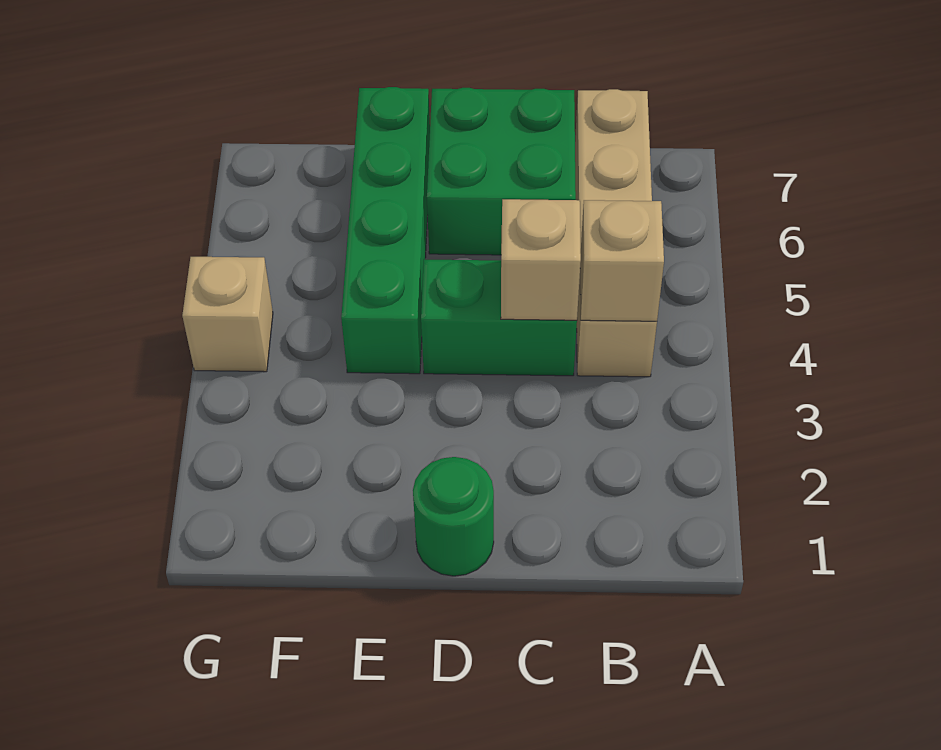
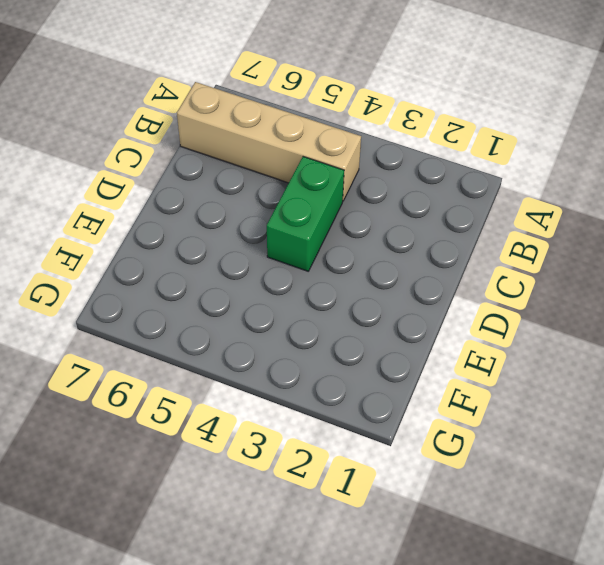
none -> green 2x2 brick [427,88,576,255]
none -> green 1x1 round brick [413,457,494,576]

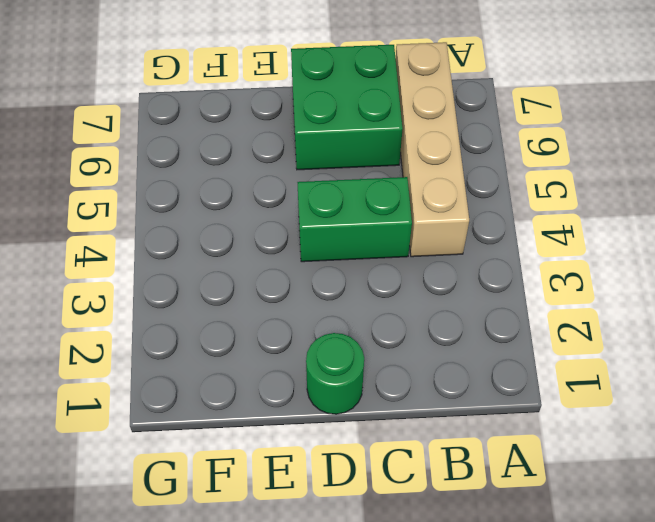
none -> green 1x4 brick [341,87,430,374]
none -> tan 1x1 brick [182,257,273,372]

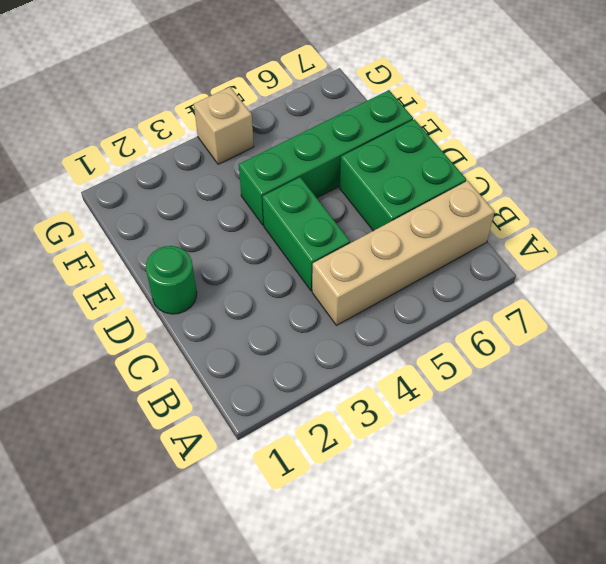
none -> tan 1x1 brick [580,200,664,321]
none -> tan 1x1 brick [501,199,581,320]

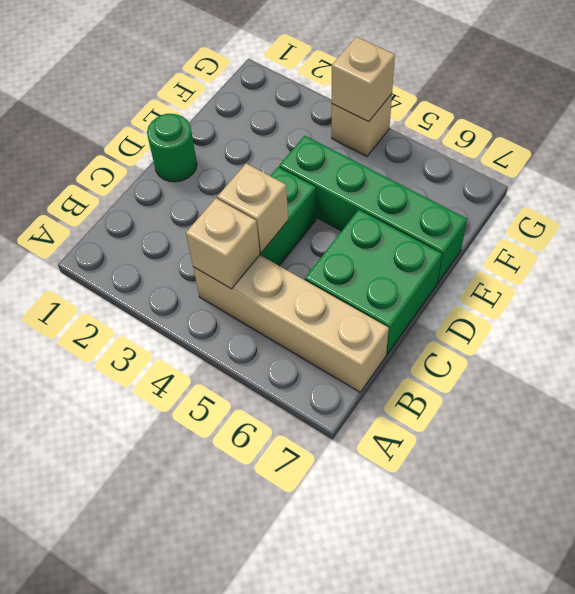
tan 1x1 brick [332,37,395,122] -> none

